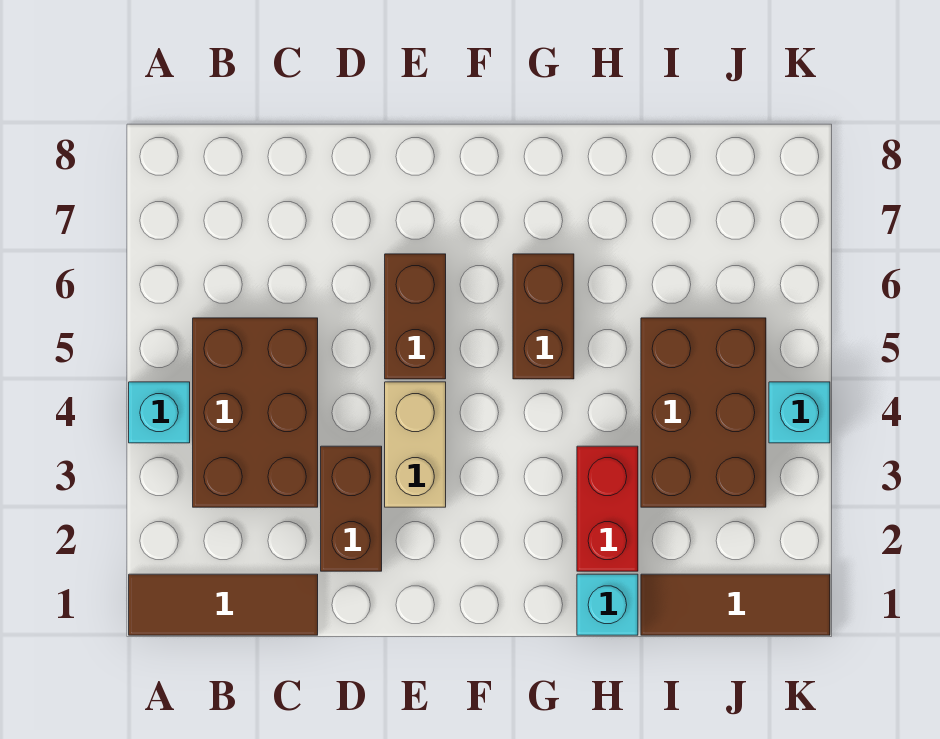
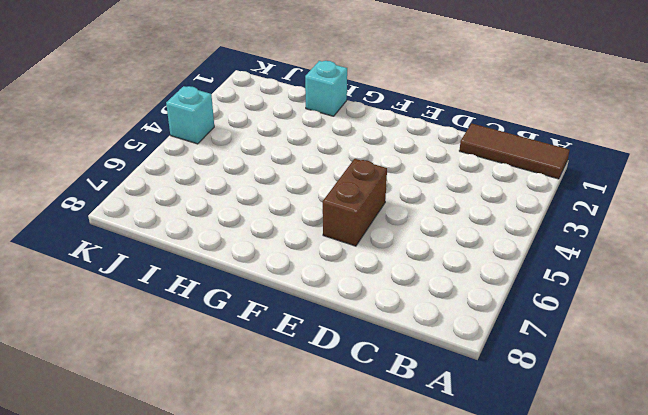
none -> cyan 1x1 brick [129,382,190,443]
none -> brown 2x3 brick [193,318,318,507]
none -> brown 1x2 brick [321,446,382,571]

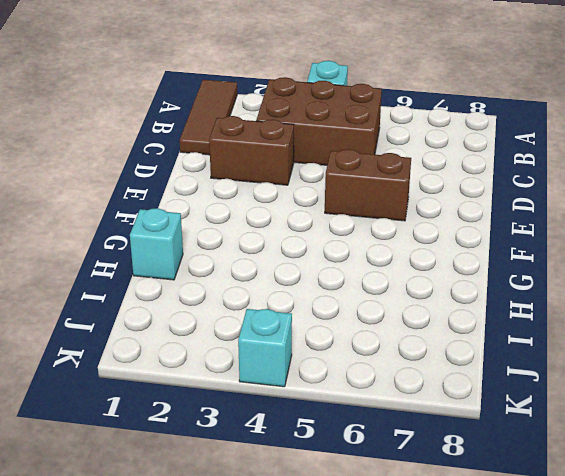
none -> tan 1x2 brick [385,382,446,507]
none -> brown 1x2 brick [513,254,574,379]
none -> red 1x2 brick [577,446,638,571]

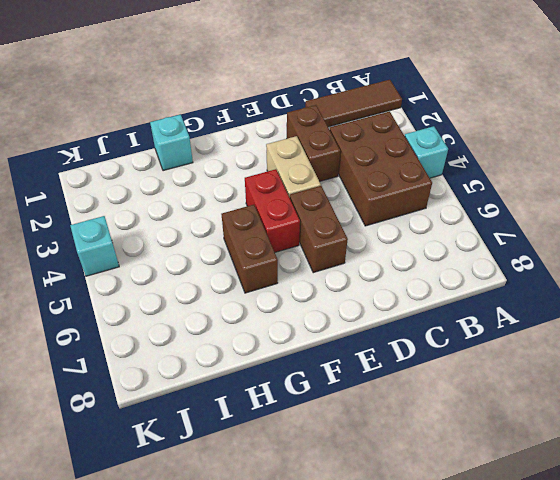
red 1x2 brick [245,169,300,252] -> red 1x2 brick moved to [577,446,638,571]
none -> brown 1x3 tile [641,574,830,635]
none -> brown 2x3 brick [641,318,766,507]

